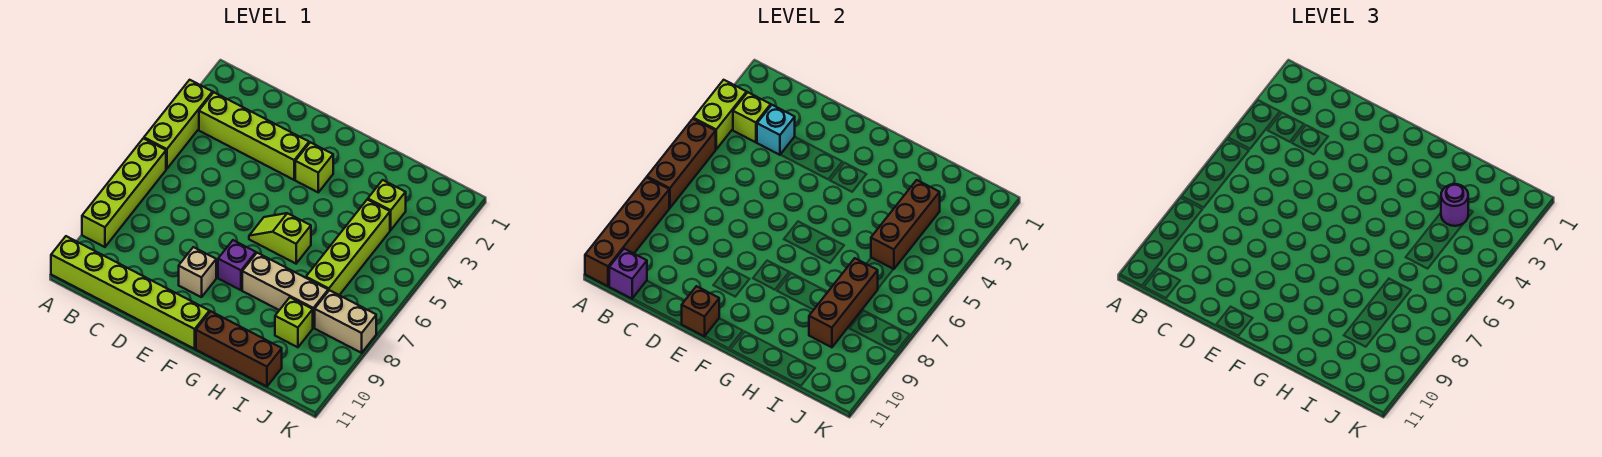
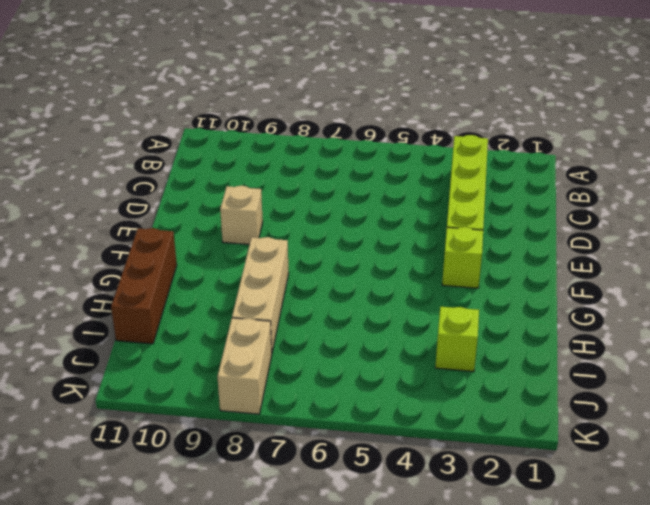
none -> lime 1x3 brick [144,80,213,169]
none -> lime 1x4 brick [82,138,166,247]
none -> lime 1x6 brick [51,236,209,349]

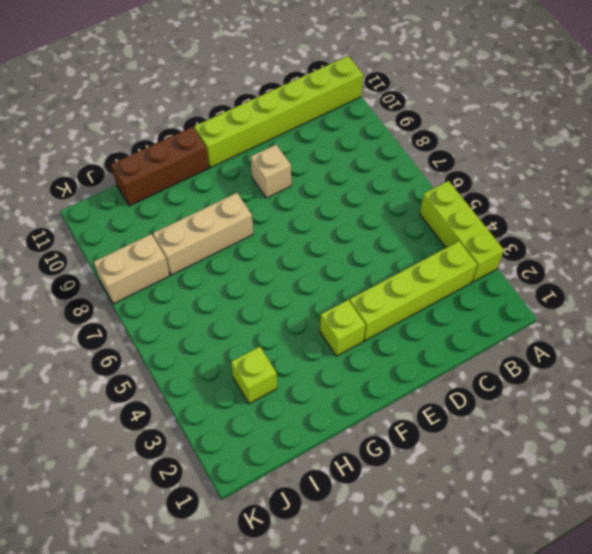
none -> lime 1x4 brick [82,138,166,247]
none -> lime 1x2 slope [249,213,311,264]
none -> purple 1x1 brick [218,240,256,290]

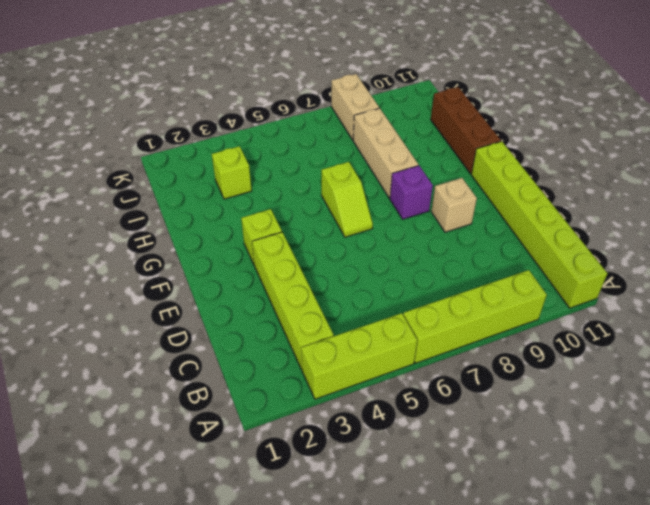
none -> lime 1x4 brick [306,200,390,295]
none -> lime 1x1 brick [275,297,313,347]
none -> lime 1x2 brick [693,80,747,149]

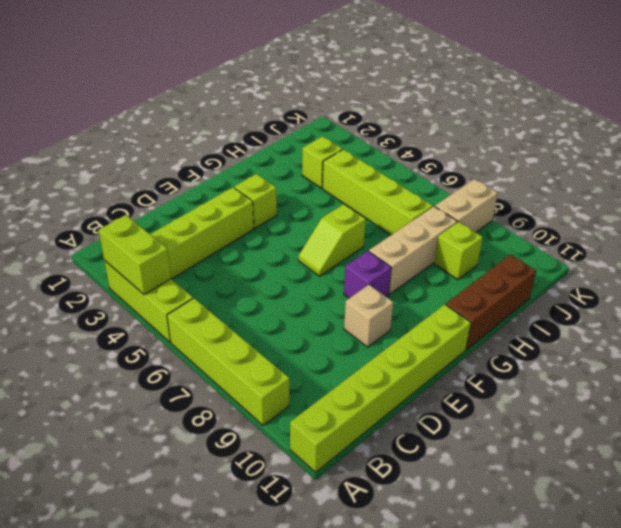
none -> brown 1x3 brick [647,119,716,208]
none -> brown 1x4 brick [585,177,669,286]
none -> lime 1x1 brick [733,92,771,142]

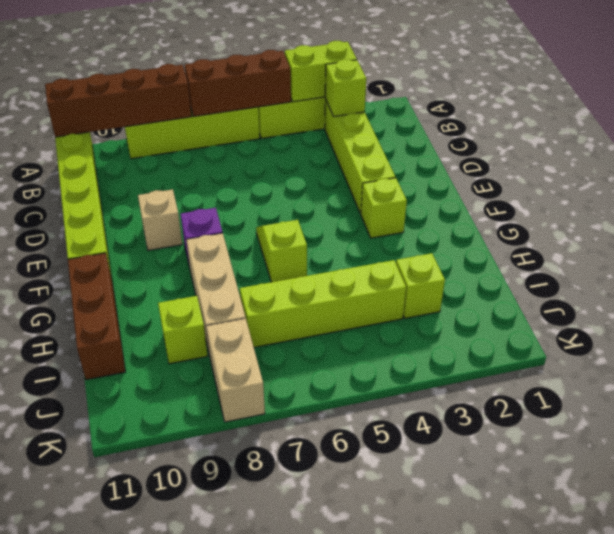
none -> purple 1x1 brick [609,249,647,299]
none -> cyan 1x1 brick [757,105,795,155]
none -> brown 1x1 brick [682,286,719,336]

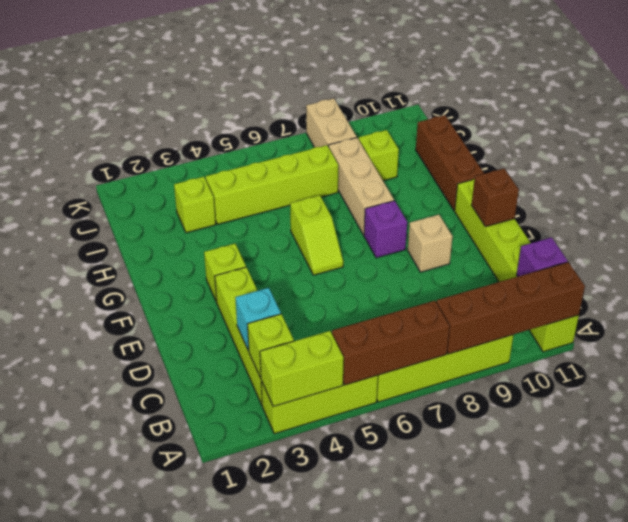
none -> brown 1x3 brick [871,180,940,269]
none -> brown 1x3 brick [809,258,878,347]
none -> purple 1x1 round brick [1441,184,1468,226]

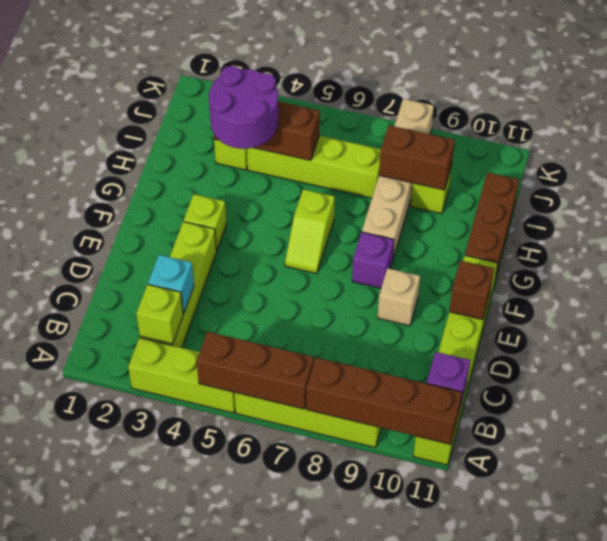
purple 2x2 round brick [209,66,278,149] -> purple 1x1 round brick [1441,184,1468,226]
brown 1x2 brick [379,125,455,190] -> brown 1x3 brick [809,258,878,347]
none -> lime 1x2 brick [693,80,747,149]

